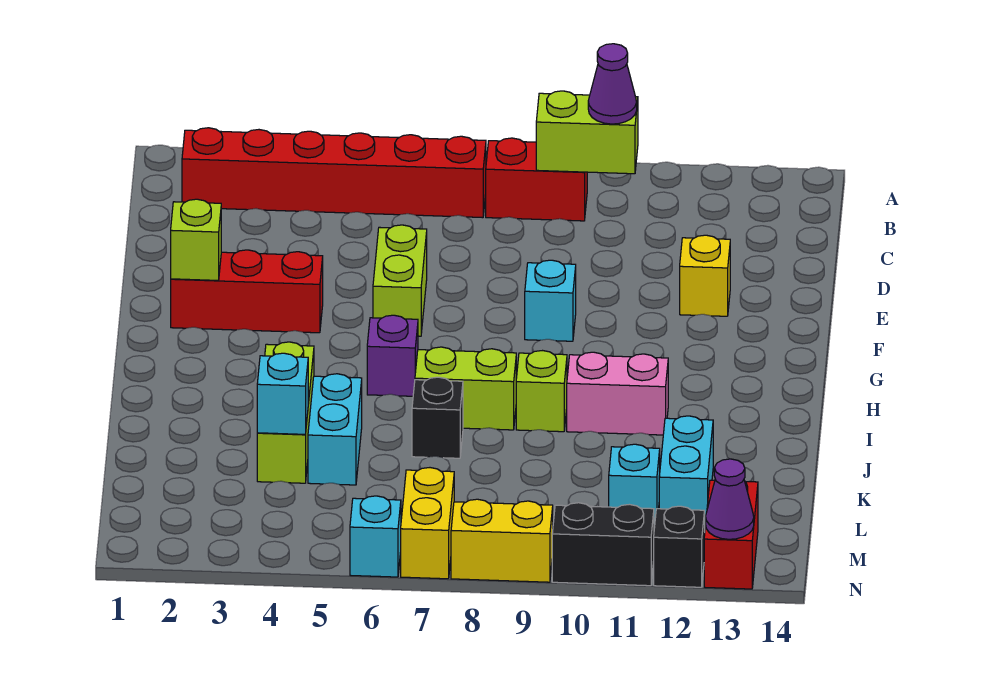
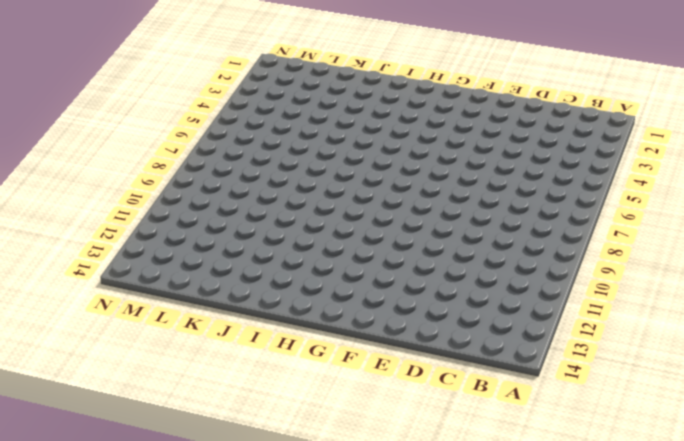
none -> red 1x6 brick [182,128,486,218]
none -> red 1x2 brick [486,138,587,221]
none -> lime 1x2 brick [373,225,427,336]

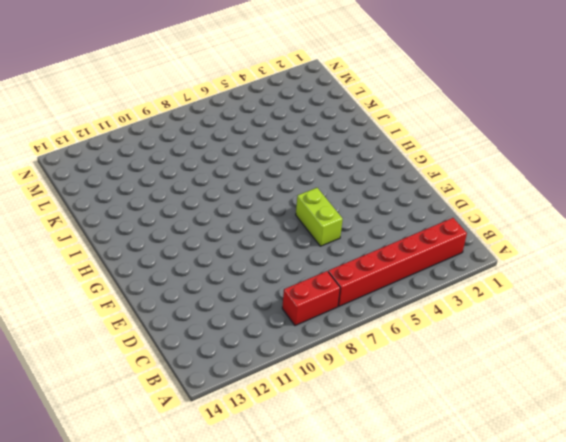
none -> yellow 1x1 brick [680,235,730,316]
none -> red 1x3 brick [171,250,323,333]
none -> cyan 1x1 brick [525,260,576,341]

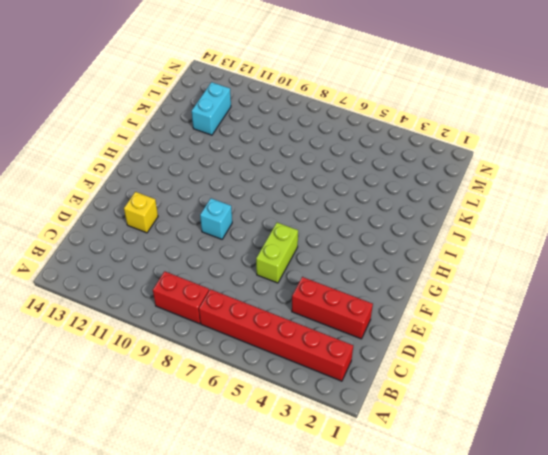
red 1x3 brick [292,277,373,339] -> red 1x3 brick moved to [171,250,323,333]
none -> purple 1x1 brick [367,315,418,396]
none -> lime 1x3 brick [257,342,314,483]
none -> lime 1x2 brick [415,347,516,430]

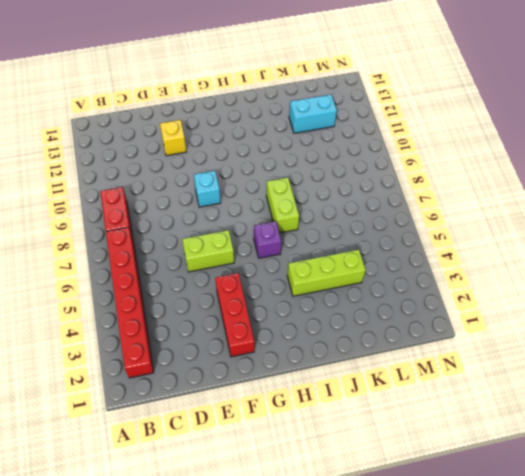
none -> lime 1x1 brick [516,351,567,432]
none -> pink 1x2 brick [567,352,668,435]
none -> cyan 1x2 brick [308,374,362,485]

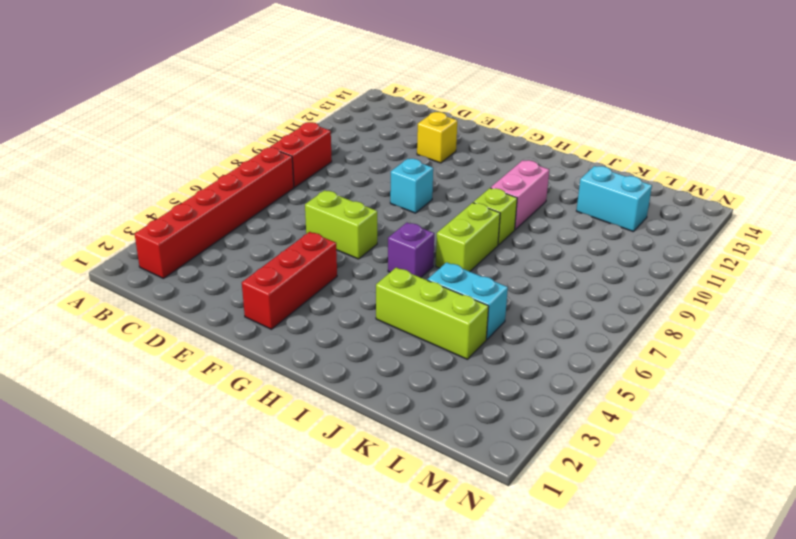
none -> black 1x1 brick [412,377,463,458]
none -> cyan 1x1 brick [609,444,660,525]
none -> yellow 1x2 brick [401,468,454,579]

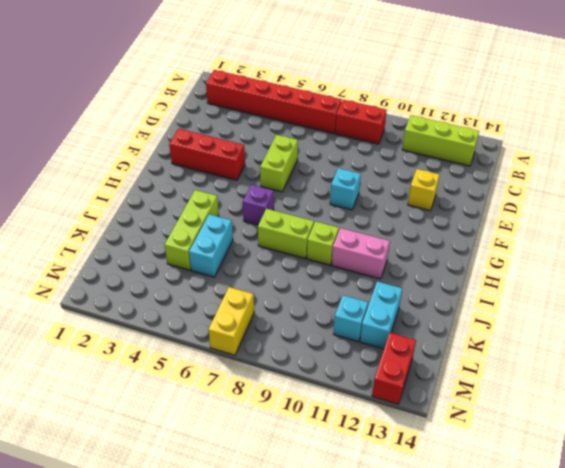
lime 1x3 brick [402,115,479,166] -> none
none -> black 1x1 brick [412,377,463,458]
none -> cyan 1x1 brick [350,496,401,577]
none -> yellow 1x2 brick [451,499,553,582]

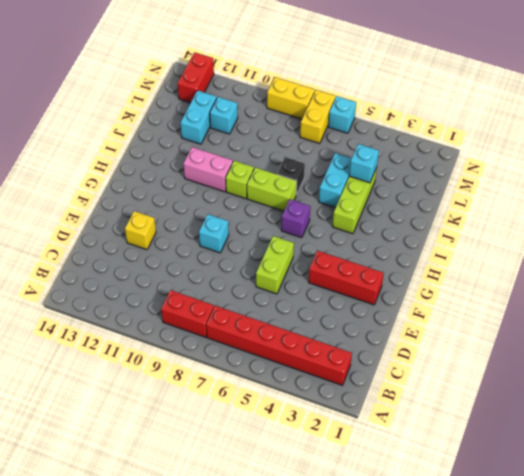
none -> black 1x2 brick [552,503,654,586]
none -> black 1x1 brick [654,506,705,587]
none -> lime 1x2 brick [536,91,638,174]

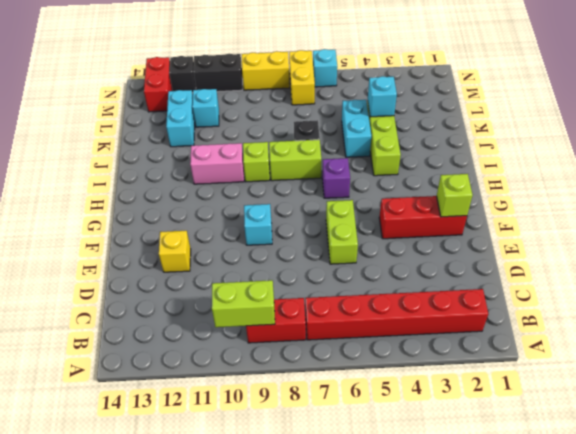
none -> purple 1x1 cone [706,459,754,539]
none -> purple 1x1 cone [588,44,637,124]

